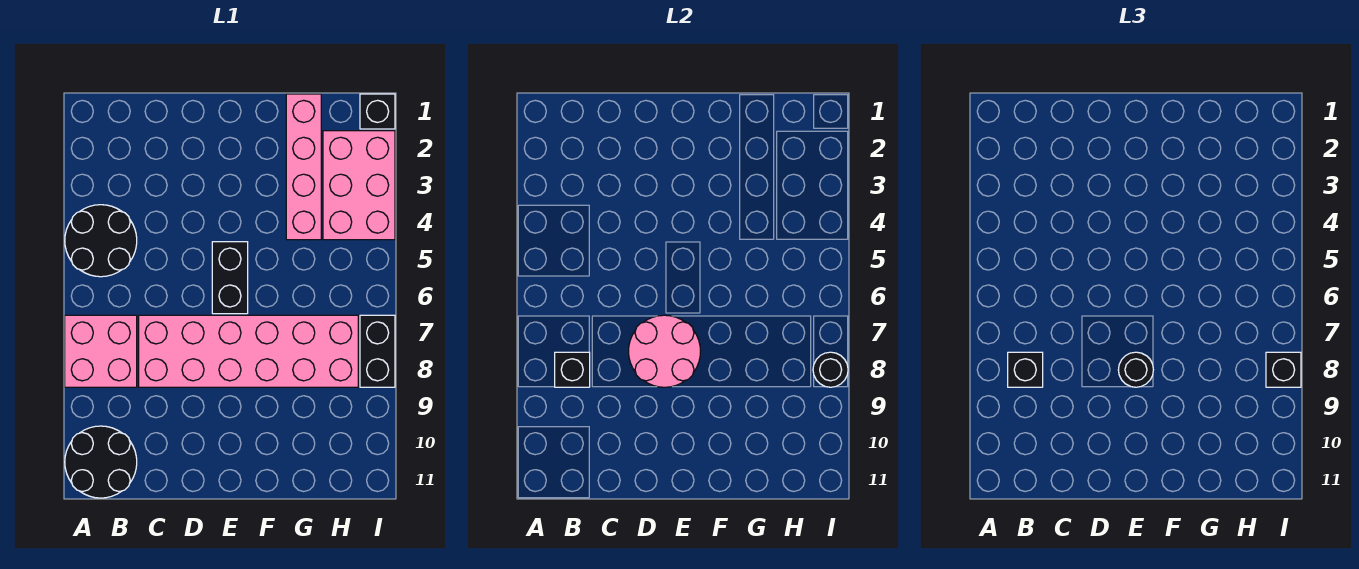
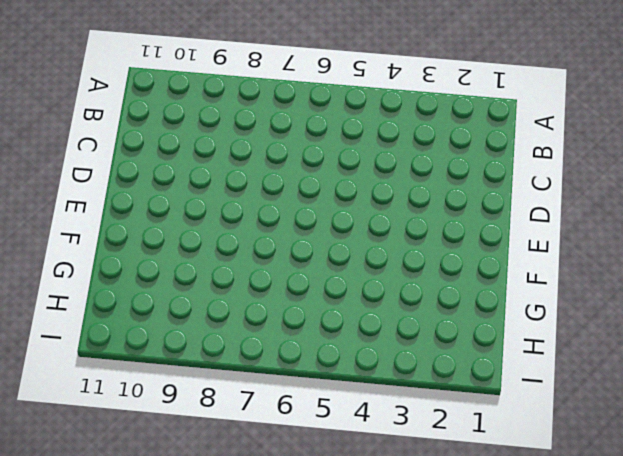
none -> black 2x2 round brick [65,205,137,277]
none -> pink 2x2 brick [65,315,137,387]
none -> black 2x2 round brick [65,426,137,498]

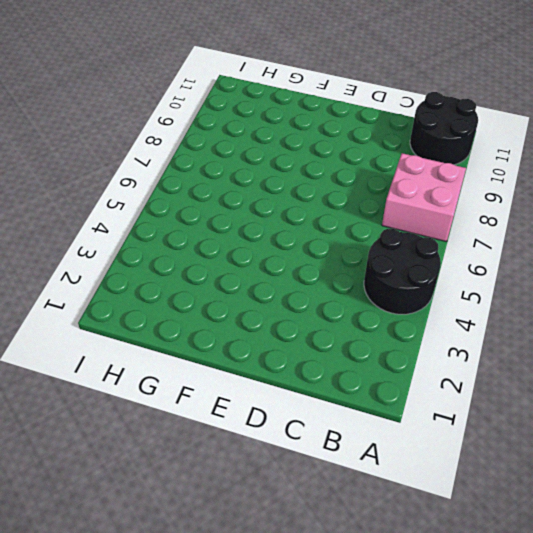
none -> pink 2x6 brick [139,315,358,387]
none -> black 1x2 brick [212,242,248,314]
none -> pink 1x4 brick [286,94,321,240]

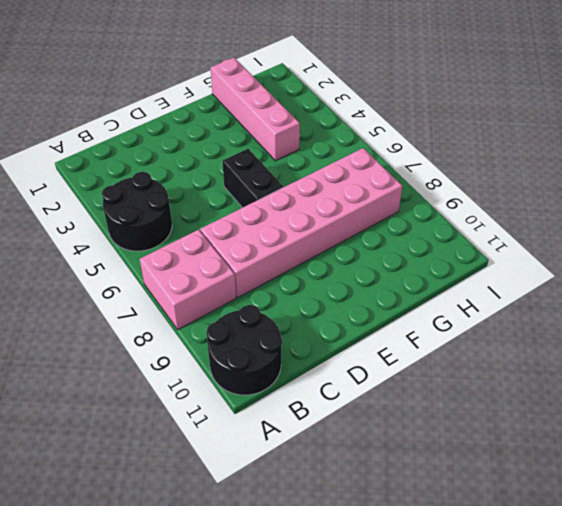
none -> pink 2x3 brick [323,131,395,240]
none -> black 1x1 brick [360,94,395,129]
none -> black 1x2 brick [360,315,395,387]

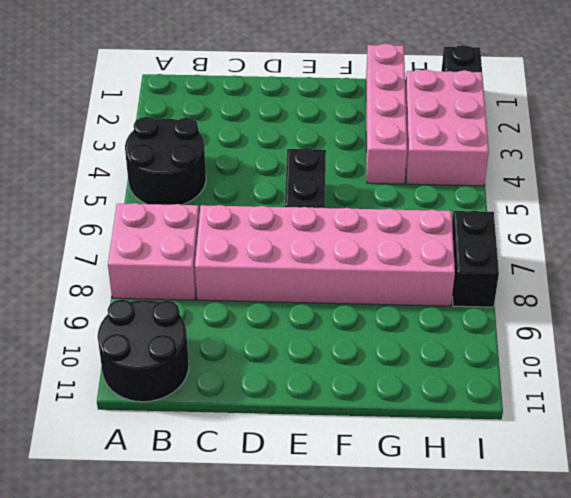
none -> black 1x1 brick [555,352,590,387]
none -> pink 2x2 round brick [629,315,701,387]
none -> black 1x1 round brick [813,352,848,387]

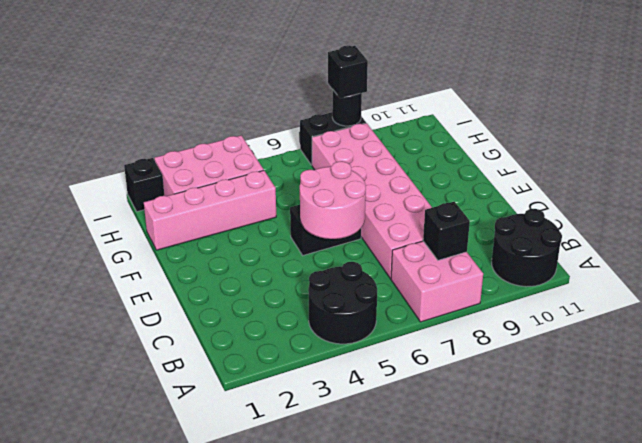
pink 2x2 round brick [300,161,366,239] -> pink 2x2 round brick moved to [629,315,701,387]
none -> black 1x1 brick [1008,352,1043,387]
none -> black 1x1 round brick [1118,352,1153,387]

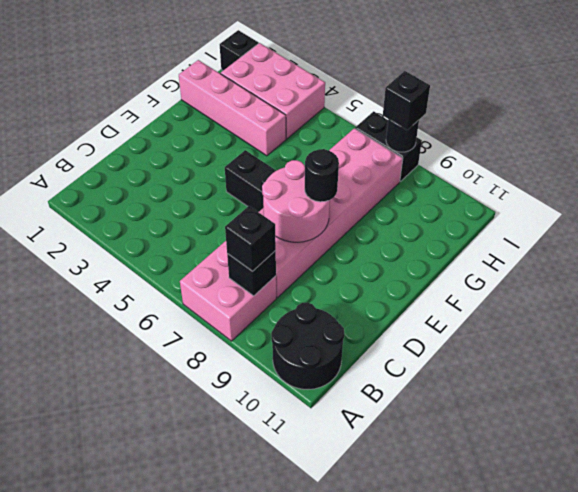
none -> black 2x2 round brick [65,205,137,277]

